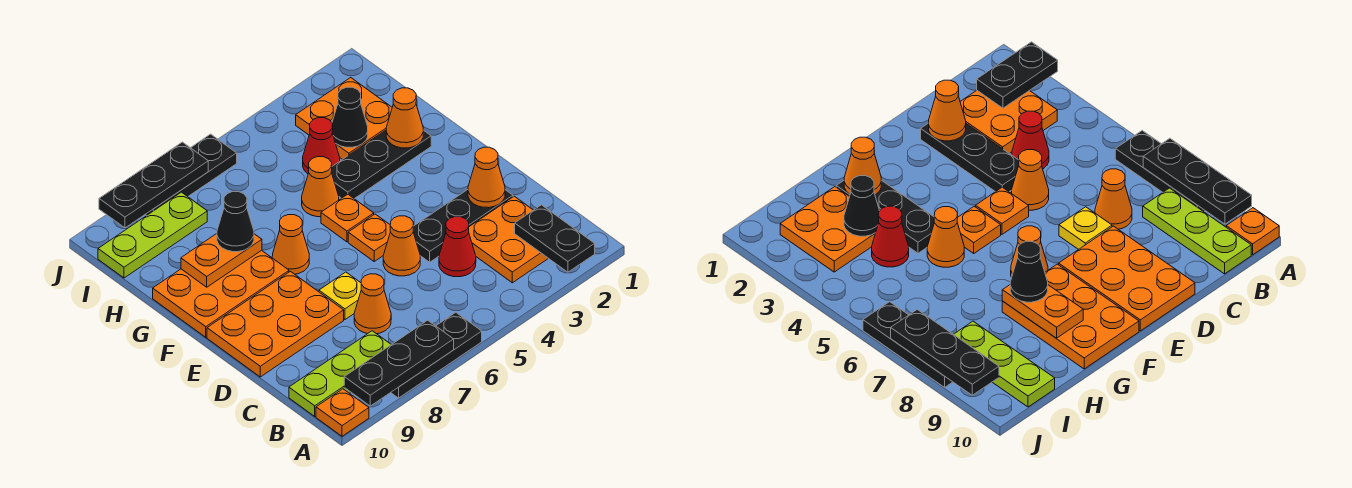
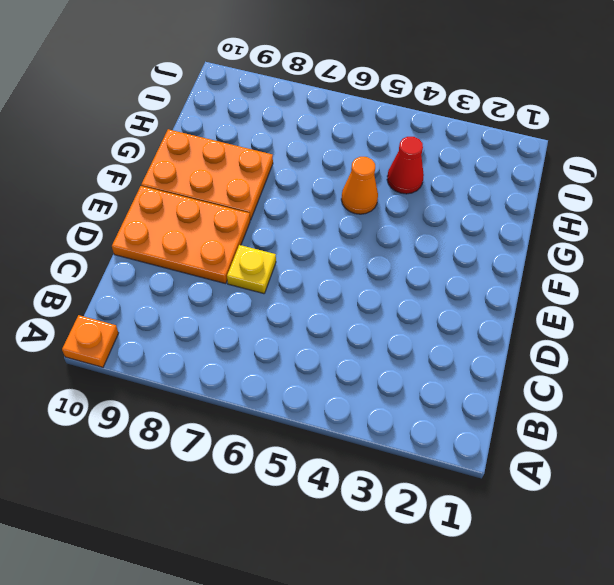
none -> black 1x3 plate [391,312,482,398]
none -> orange 2x2 plate [469,196,548,283]
none -> lime 1x3 plate [289,331,391,416]

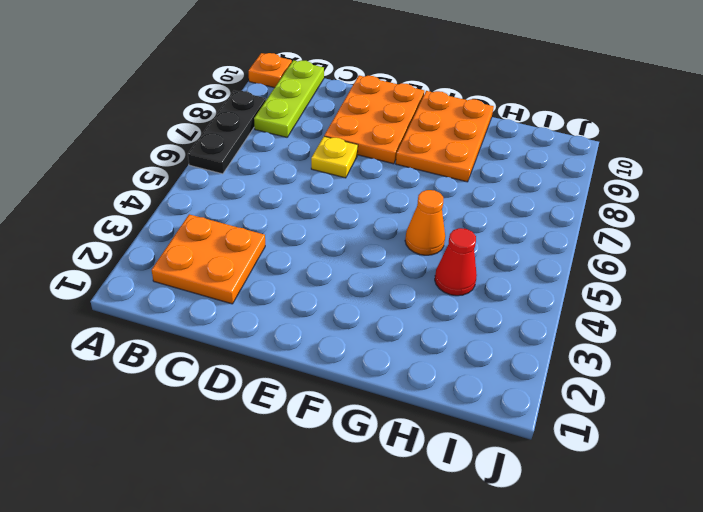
none -> red 1x1 cone [439,217,476,277]
none -> orange 1x1 cone [354,274,391,334]
none -> black 1x3 plate [413,190,513,262]

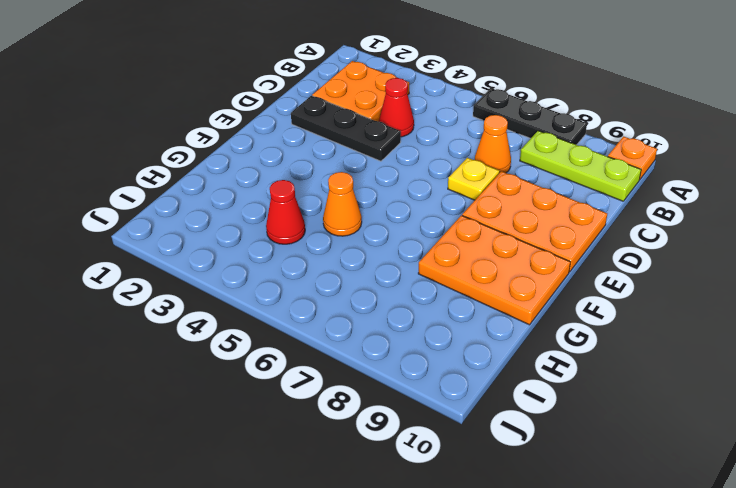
none -> orange 1x1 cone [383,216,420,276]
none -> orange 1x1 plate [348,214,390,261]
none -> orange 1x1 plate [321,194,374,242]

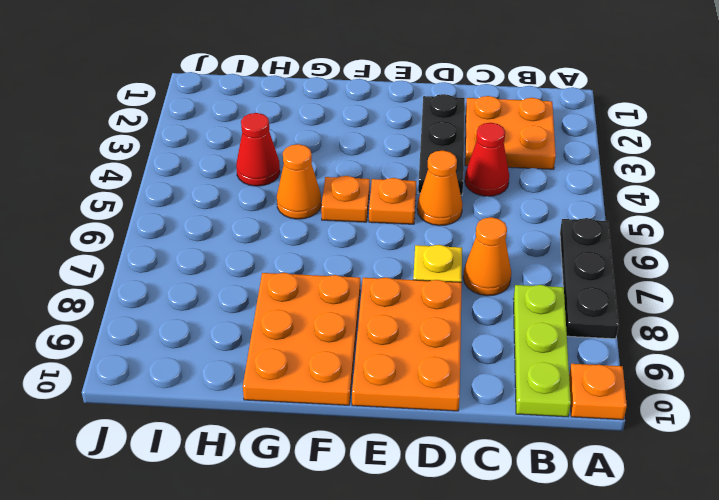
none -> orange 1x1 cone [272,215,309,274]
none -> black 1x3 plate [331,130,431,199]
none -> orange 2x2 plate [296,78,392,159]

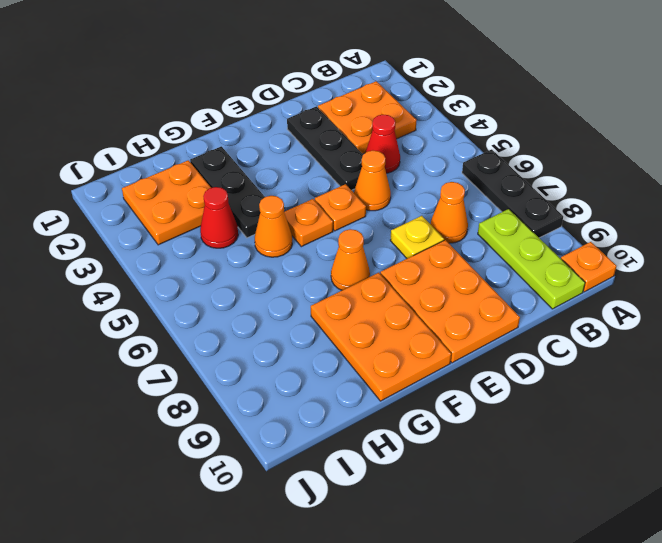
none -> lime 1x3 plate [98,192,207,278]
none -> black 1x3 plate [146,134,237,215]
none -> black 1x2 plate [515,205,595,272]

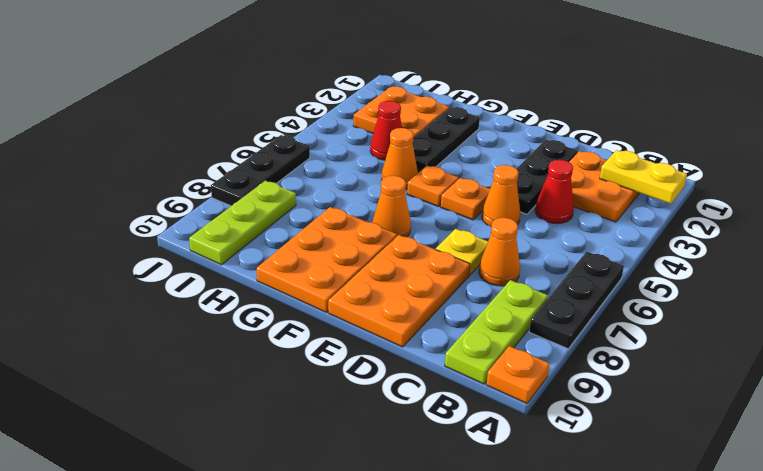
yellow 1x2 plate [600,150,687,204] -> black 1x2 plate [515,205,595,272]
none -> black 1x3 plate [344,320,454,406]
none -> orange 1x1 cone [468,147,505,208]
none -> orange 1x1 cone [386,88,423,148]

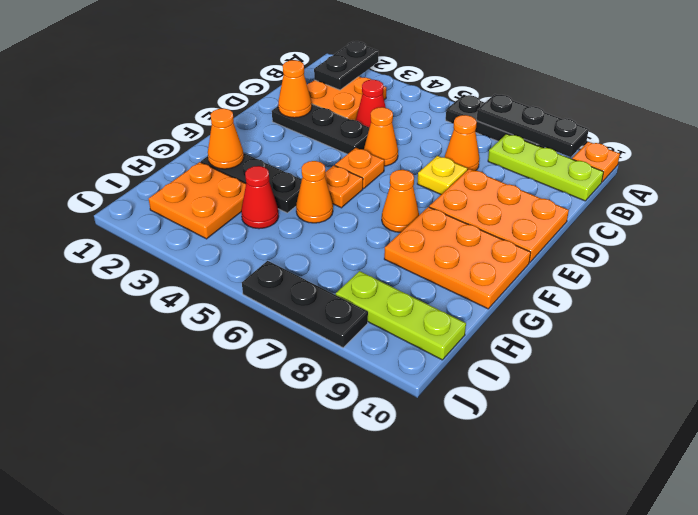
none -> orange 1x2 plate [181,234,262,287]
none -> black 1x1 cone [332,87,368,147]
none -> black 1x3 plate [99,142,208,228]

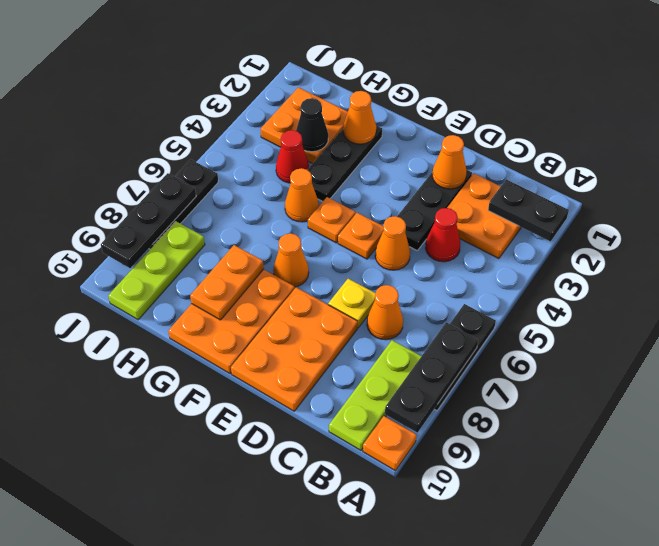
none -> black 1x1 cone [217,192,254,252]

